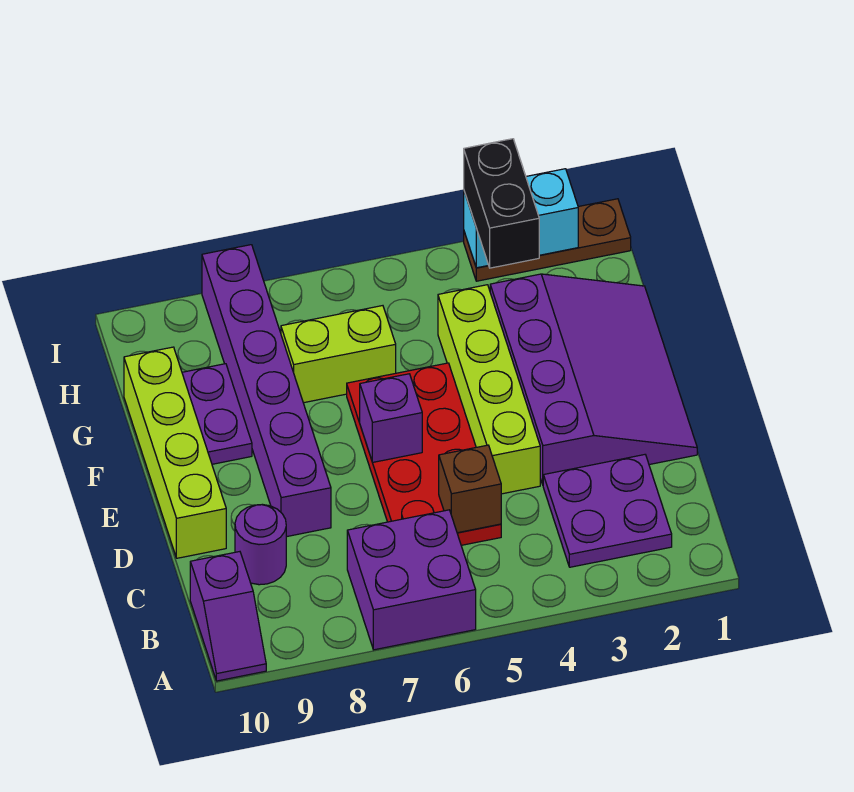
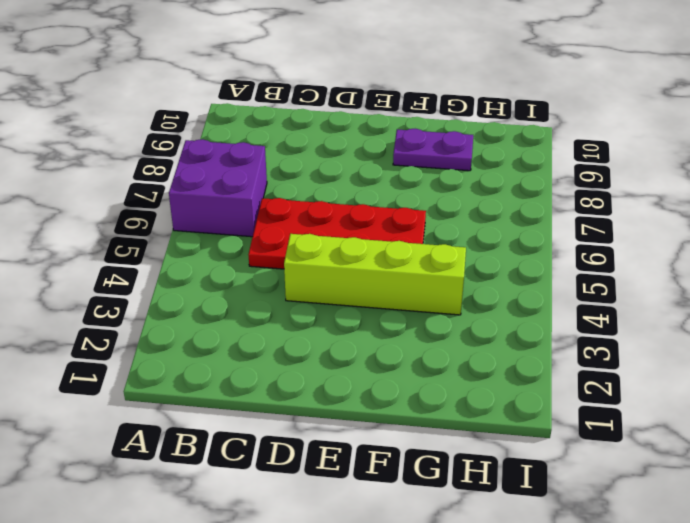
none -> purple 1x2 slope [190,552,266,681]
none -> purple 2x2 plate [543,455,672,567]
none -> purple 1x1 round brick [235,505,286,585]

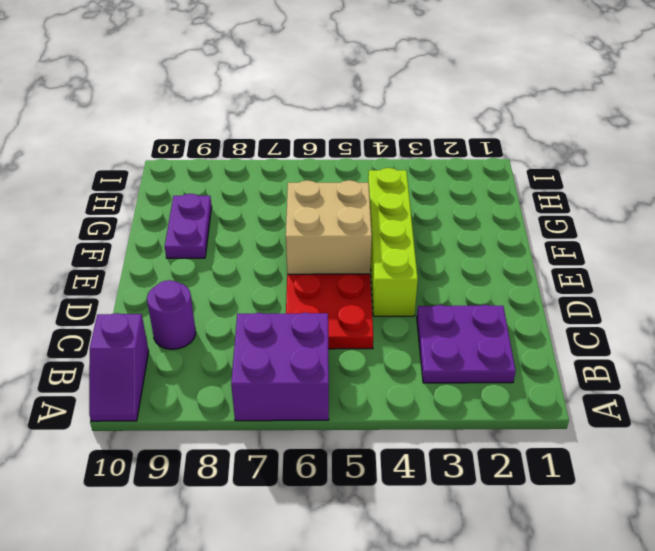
tan 2x2 brick [286,180,372,274] -> purple 1x1 brick [360,374,422,463]
none -> purple 3x4 slope [490,274,697,484]
none -> purple 1x6 brick [202,245,331,537]
none -> lime 1x4 brick [124,347,226,558]

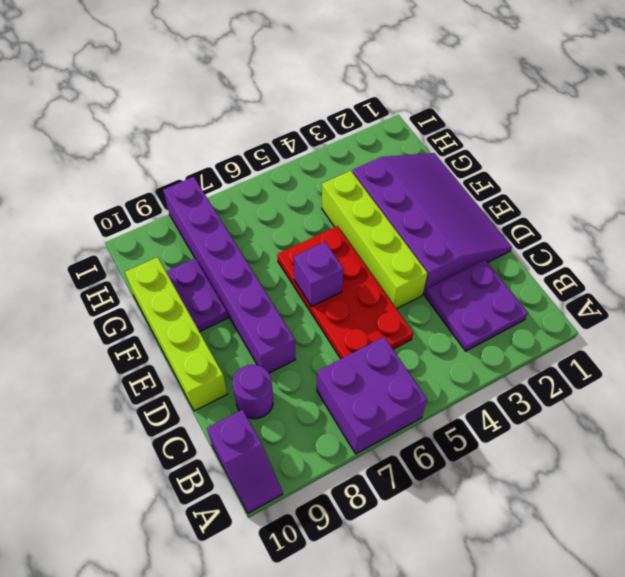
none -> lime 1x2 brick [281,306,396,403]
none -> brown 1x3 plate [464,199,631,281]
none -> brown 1x1 brick [439,445,501,533]

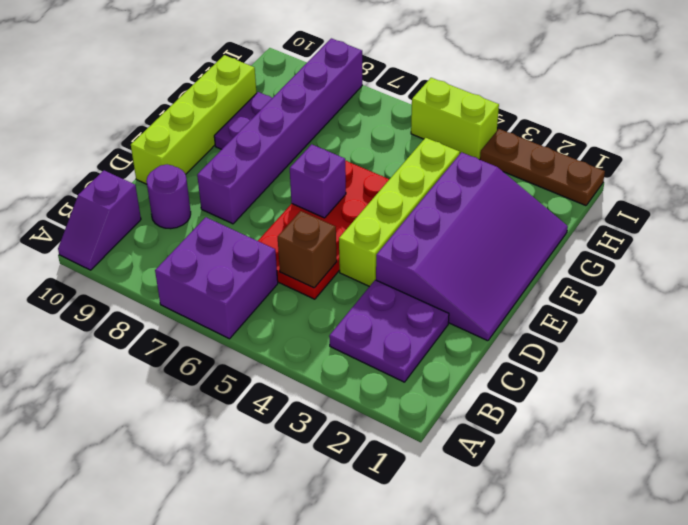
lime 1x2 brick [411,78,499,160] -> lime 1x2 brick moved to [281,306,396,403]
none -> cyan 1x2 brick [464,169,578,268]
none -> black 1x2 brick [464,139,540,268]

